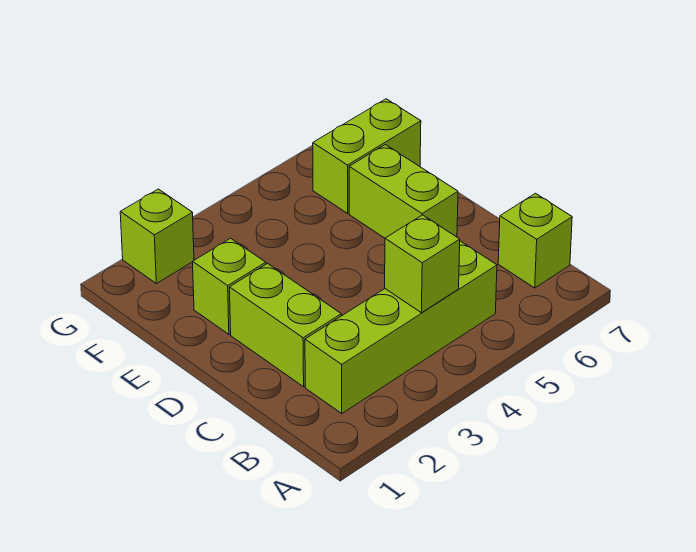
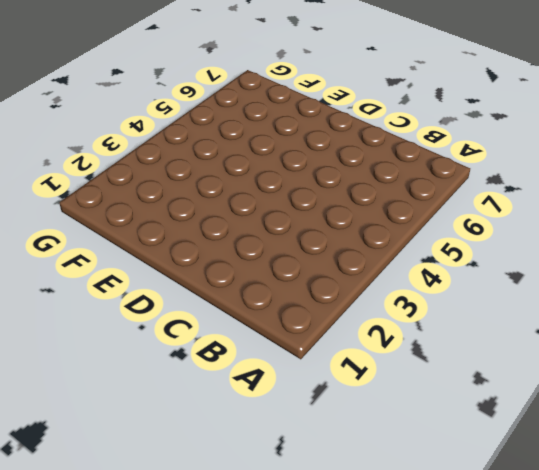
none -> lime 1x4 brick [305,241,497,413]
none -> lime 1x1 brick [498,193,572,288]

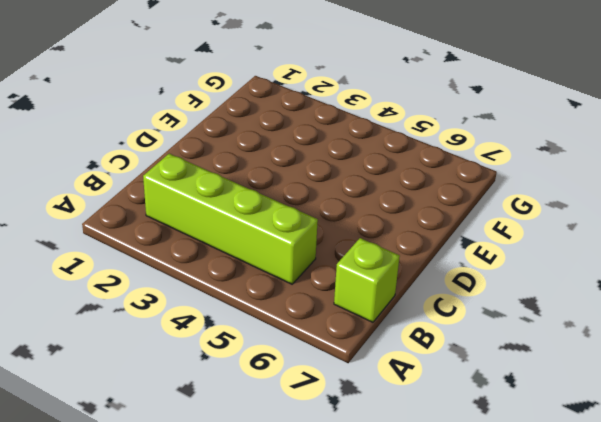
none -> lime 1x2 brick [229,264,341,387]
none -> lime 1x2 brick [349,145,458,238]

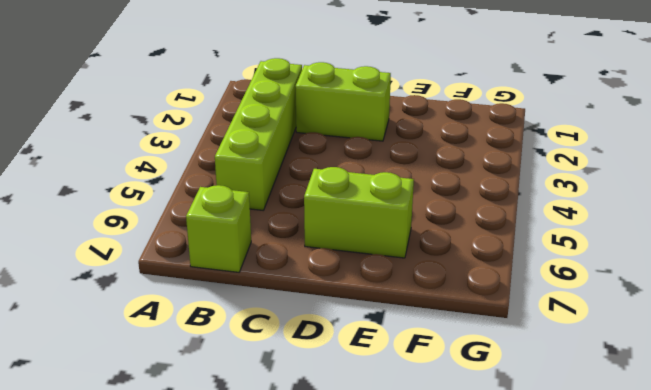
none -> lime 1x1 brick [193,238,266,334]
none -> lime 1x2 brick [313,99,421,213]

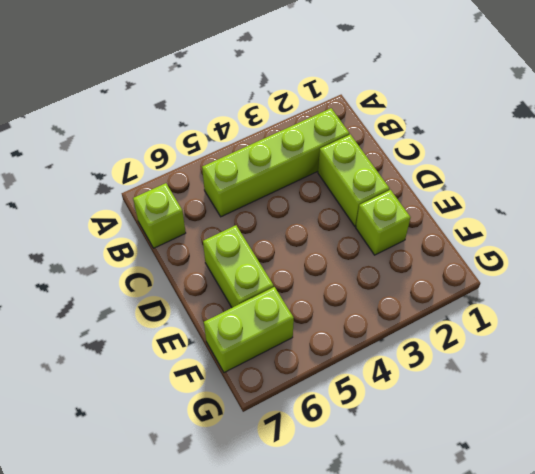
none -> lime 1x1 brick [120,189,194,283]
none -> lime 1x1 brick [385,215,460,313]

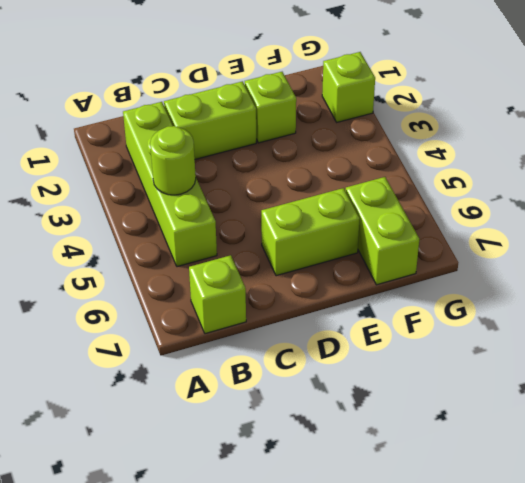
lime 1x1 round brick [150,126,196,195] -> lime 1x1 brick [385,215,460,313]

